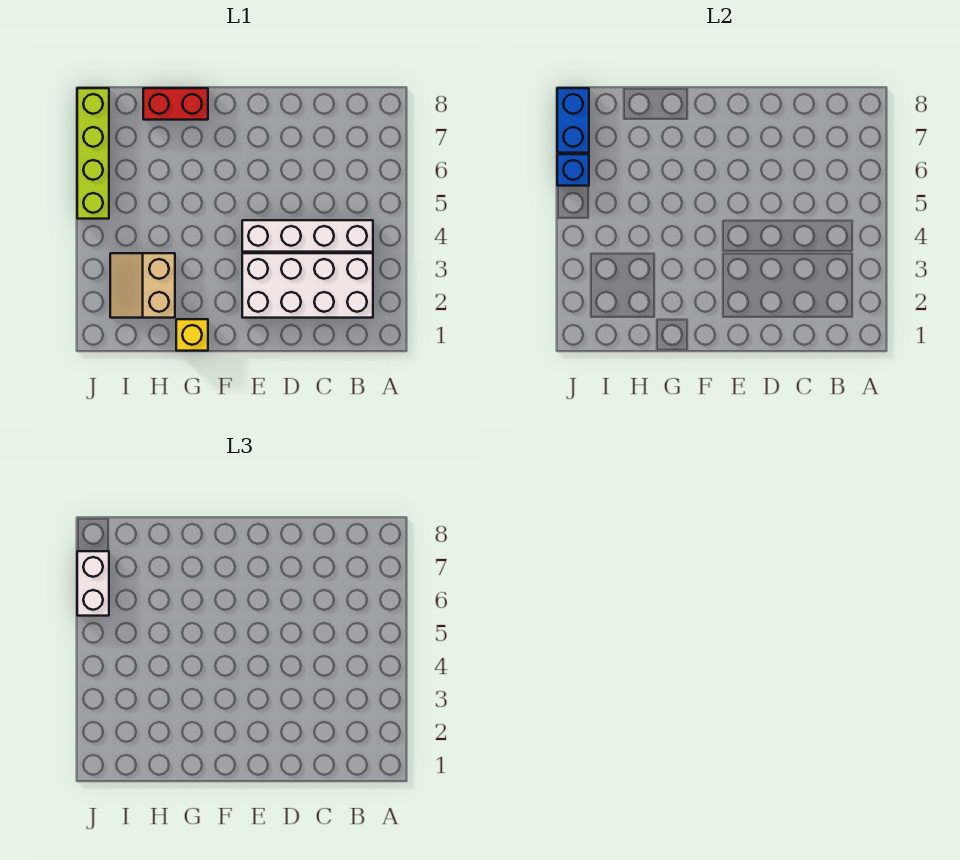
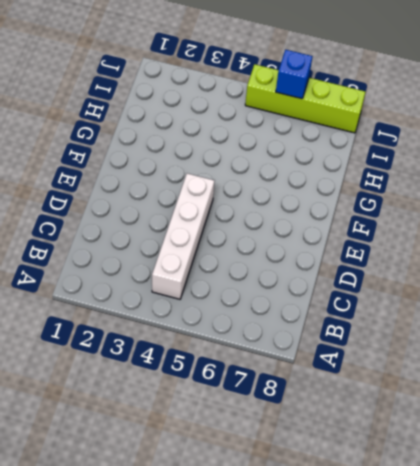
none -> white 2x4 brick [242,253,373,318]
none -> yellow 1x1 brick [176,319,208,351]

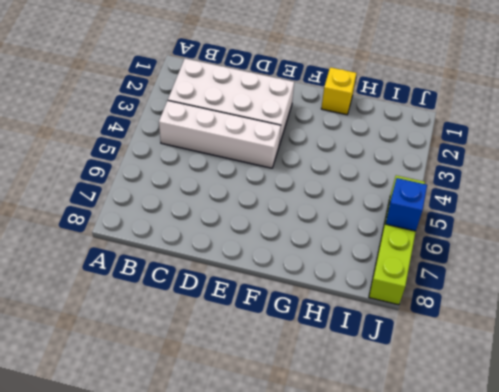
none -> red 1x2 brick [143,88,208,120]
none -> tan 2x2 slope [110,253,175,318]

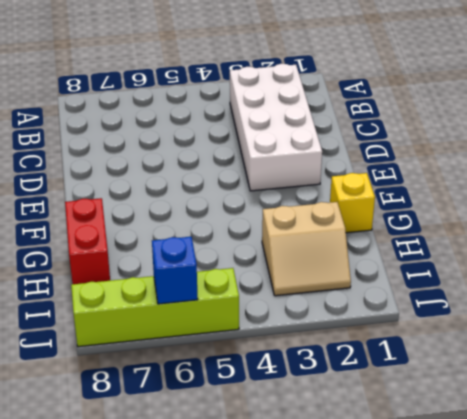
none -> white 1x4 brick [242,220,373,252]
none -> blue 1x2 brick [557,88,589,153]

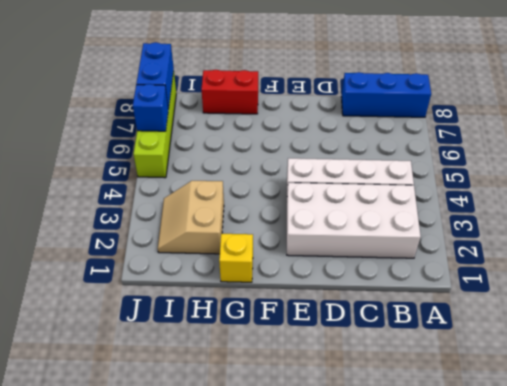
blue 1x3 brick [341,72,431,117] -> none
none -> white 1x2 brick [77,551,109,616]

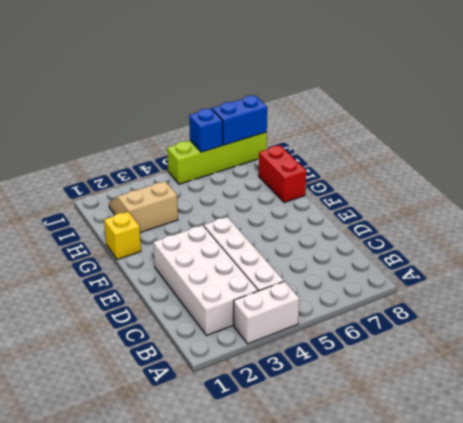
white 1x2 brick [234,281,299,344] -> white 1x2 brick moved to [77,551,109,616]

